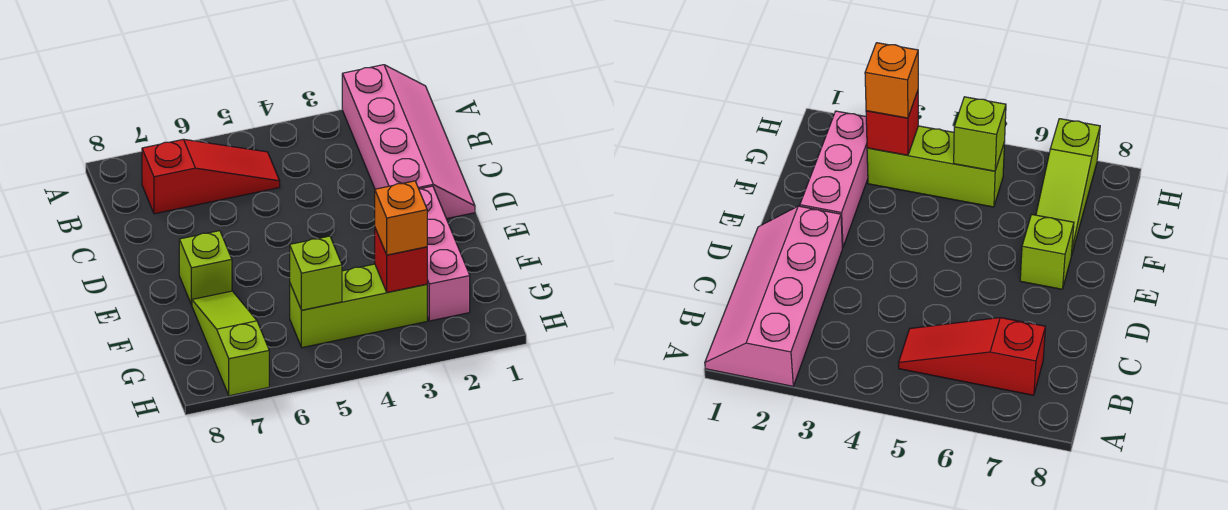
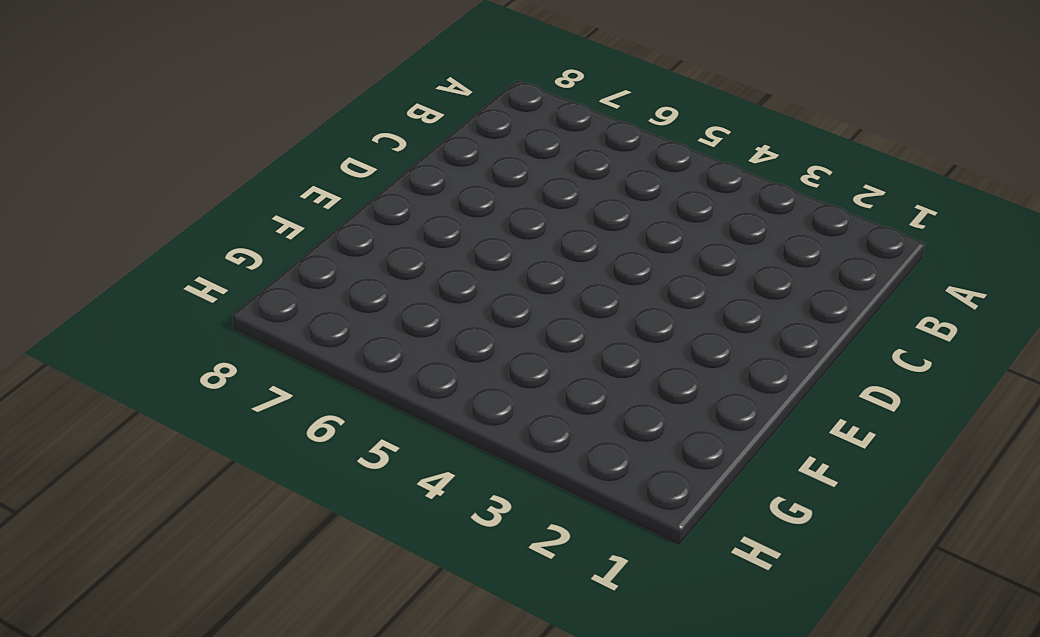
none -> pink 2x4 slope [342,65,475,219]
none -> red 1x3 slope [142,139,280,214]

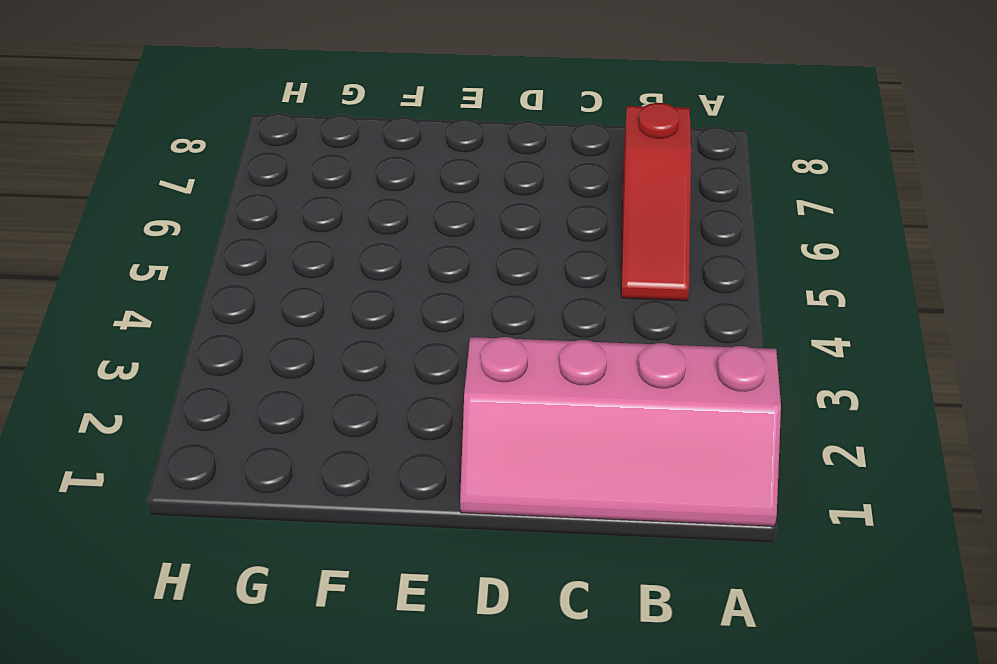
none -> pink 1x3 brick [419,186,470,321]
none -> lime 1x1 brick [179,231,232,305]

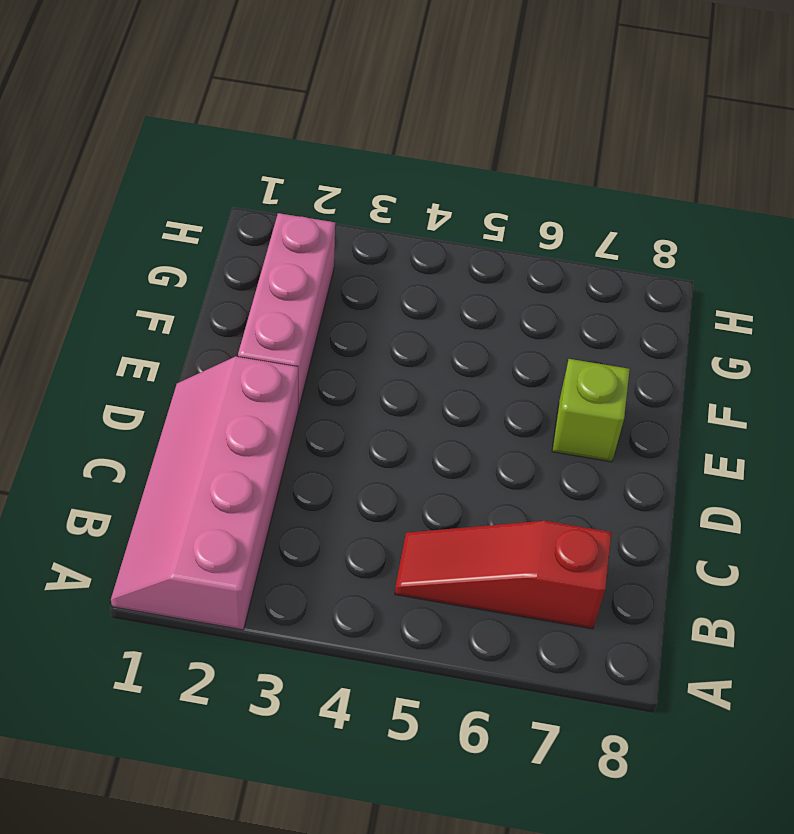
none -> lime 1x3 slope [192,291,269,396]
none -> lime 1x3 brick [290,264,427,348]

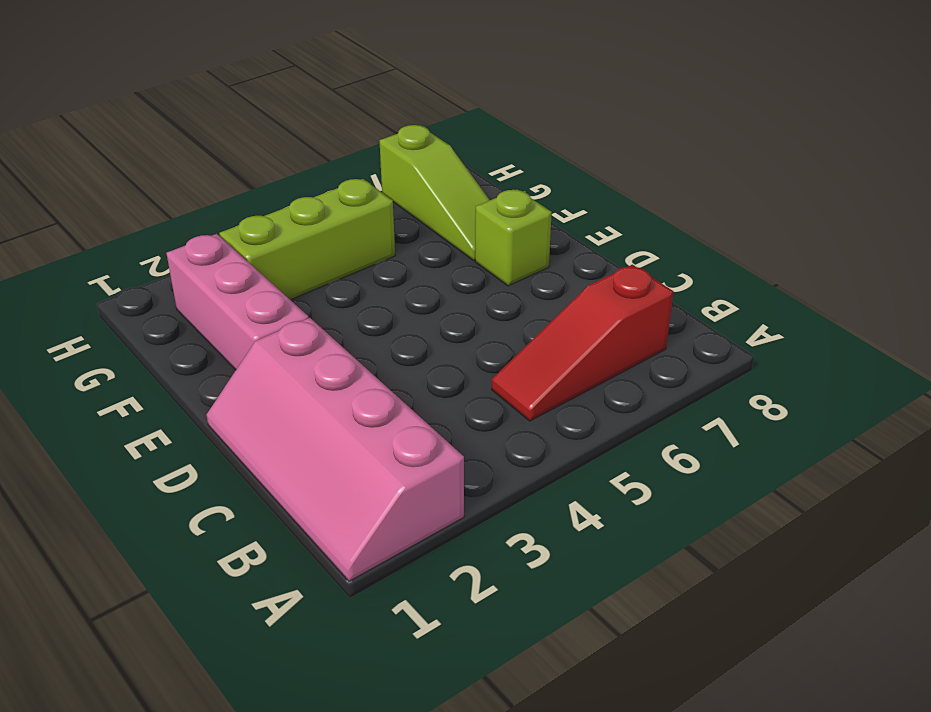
none -> red 1x1 brick [375,228,427,292]
none -> lime 1x1 brick [290,236,342,310]

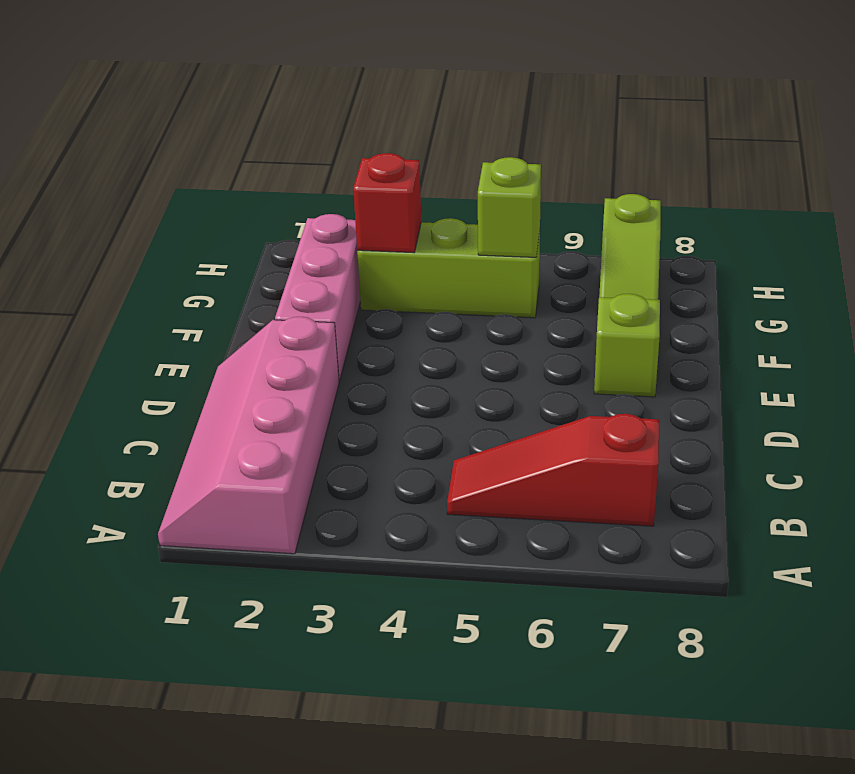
none -> orange 1x1 brick [375,181,427,255]

